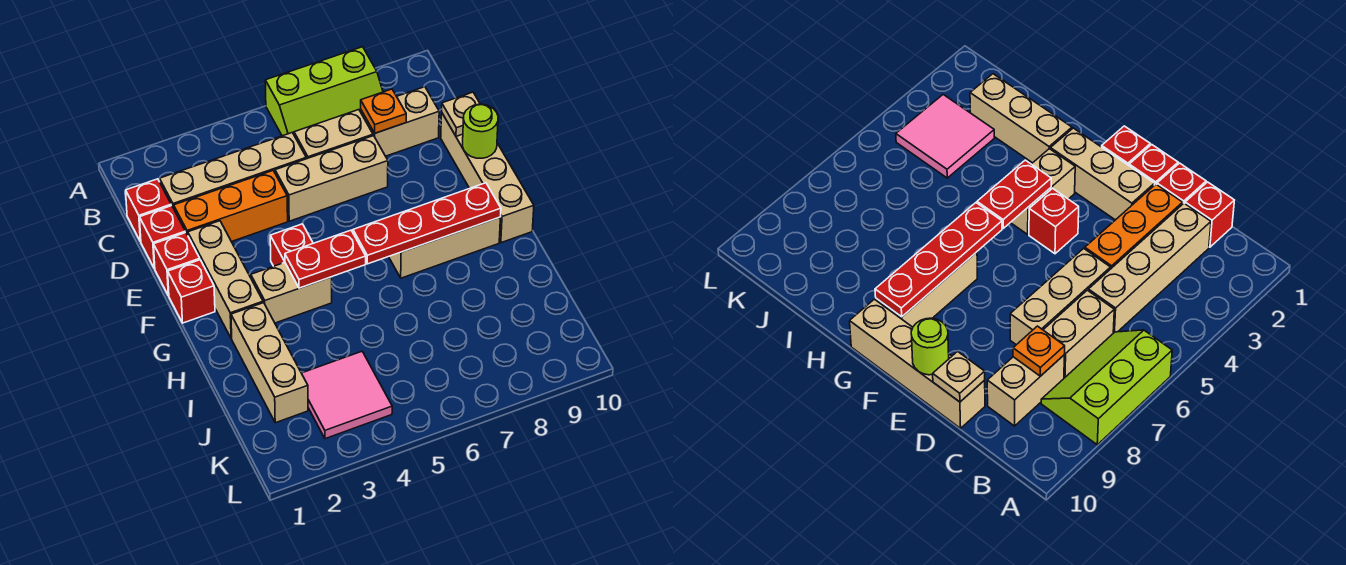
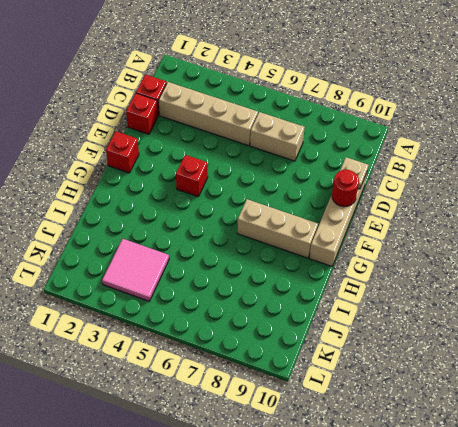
red 1x1 round brick [332,170,359,207] -> lime 1x1 round brick [463,104,498,158]
none -> lime 2x3 slope [265,47,383,136]
none -> tan 1x2 brick [361,87,439,156]
none -> orange 1x3 brick [174,171,288,242]

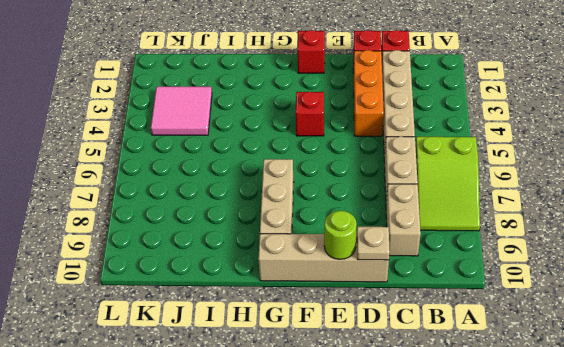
lime 2x3 slope [415,137,480,231] -> lime 2x3 slope turned to [265,47,383,136]
none -> tan 1x3 brick [275,136,388,221]
none -> red 1x1 brick [154,233,200,296]
none -> tan 1x3 brick [188,221,263,339]

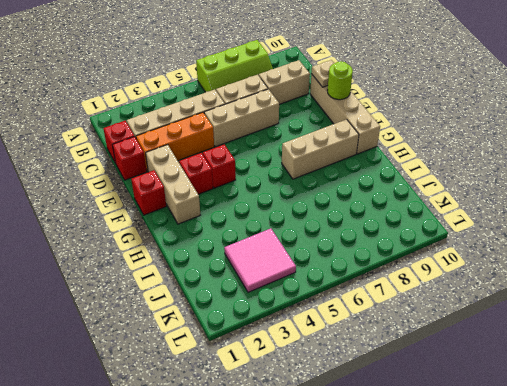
red 1x1 brick [179,153,213,194] -> red 1x1 brick moved to [154,233,200,296]
none -> tan 1x2 brick [251,262,332,323]
none -> tan 1x3 brick [231,303,308,423]
none -> orange 1x1 plate [361,89,406,133]

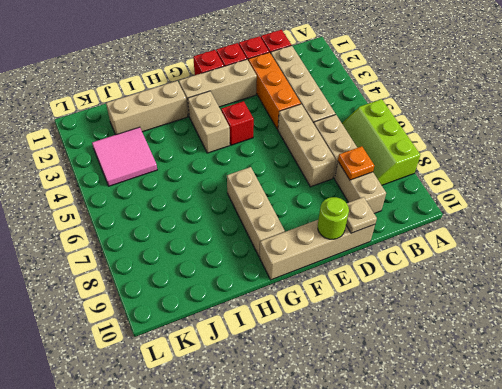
none -> red 1x2 plate [285,230,366,288]
none -> red 1x4 plate [353,183,501,264]

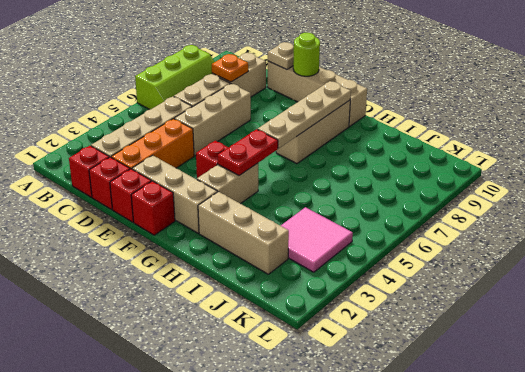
tan 1x4 plate [258,81,351,148] -> red 1x4 plate [353,183,501,264]

